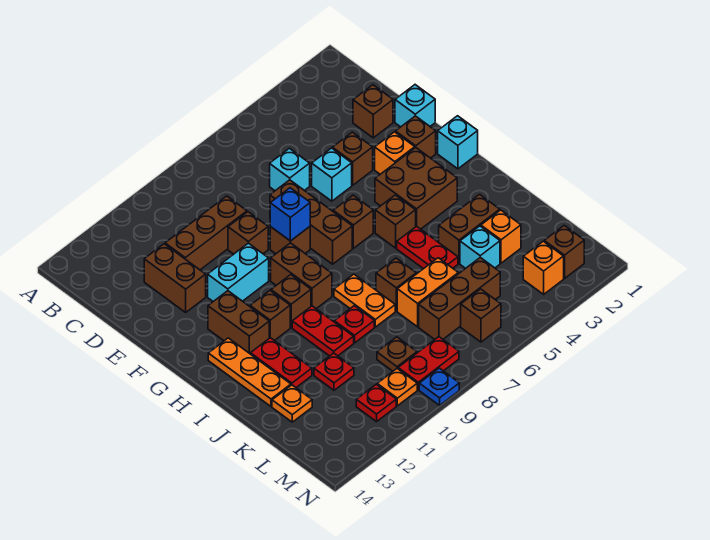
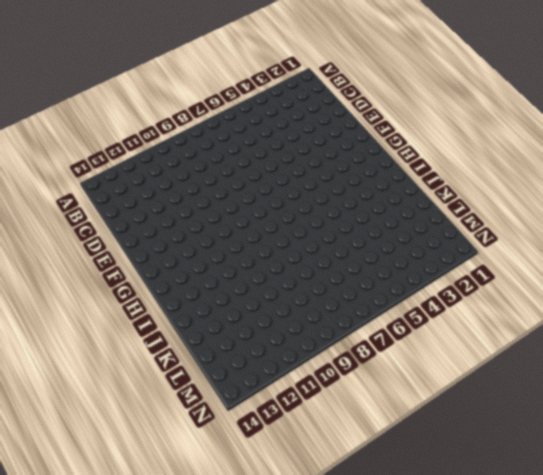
none -> brown 1x1 brick [353,85,393,138]
none -> cyan 1x1 brick [270,148,310,191]
none -> brown 1x3 brick [165,196,247,270]
none -> brown 1x2 brick [144,244,206,312]

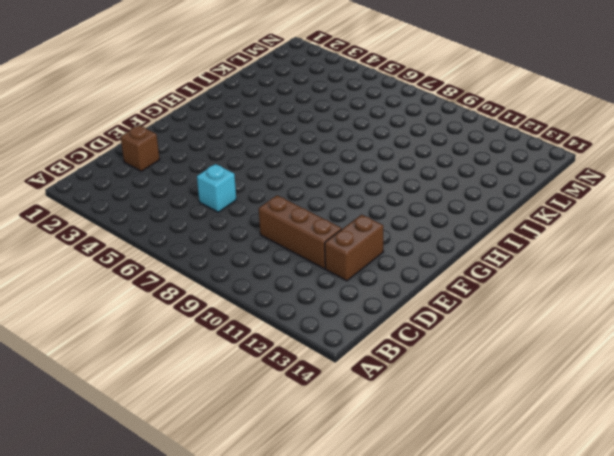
none -> cyan 1x1 brick [395,85,435,127]
none -> brown 1x1 brick [333,132,373,185]
none -> cyan 1x1 brick [312,148,352,201]
none -> brown 1x3 brick [270,180,352,264]

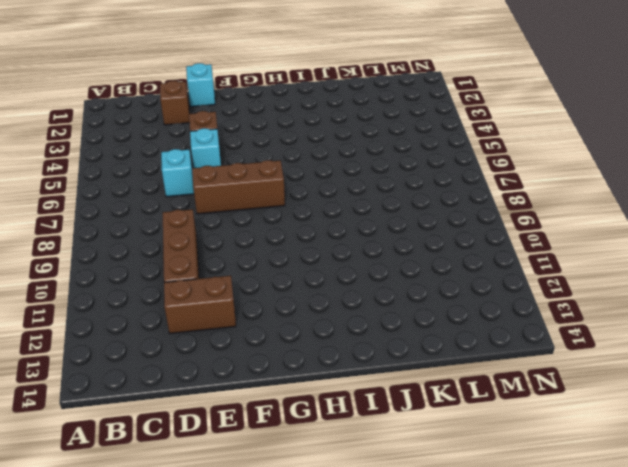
none -> brown 1x1 brick [228,212,268,254]
none -> brown 1x1 brick [396,116,436,158]
none -> orange 1x1 brick [375,132,415,174]
none -> brown 1x1 brick [270,227,310,254]

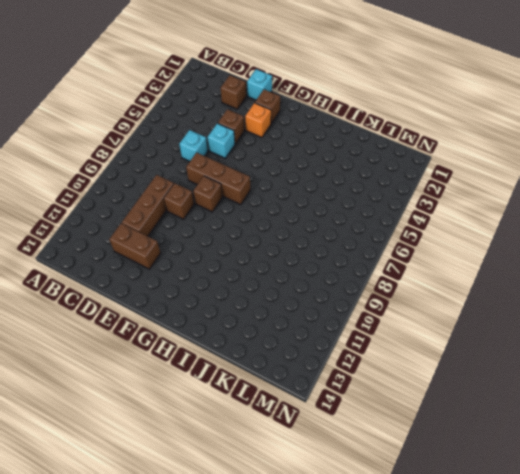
none -> cyan 1x2 brick [208,243,269,301]
none -> cyan 1x1 brick [438,116,478,169]
none -> brown 2x2 brick [375,148,457,229]
none -> brown 1x1 brick [333,195,373,248]

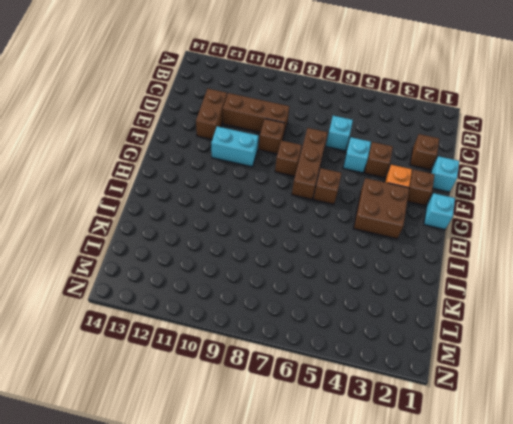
none -> brown 1x2 brick [271,243,332,309]
none -> brown 1x2 brick [208,291,269,354]
none -> brown 1x1 brick [375,195,416,248]
none -> brown 1x1 brick [271,275,311,327]

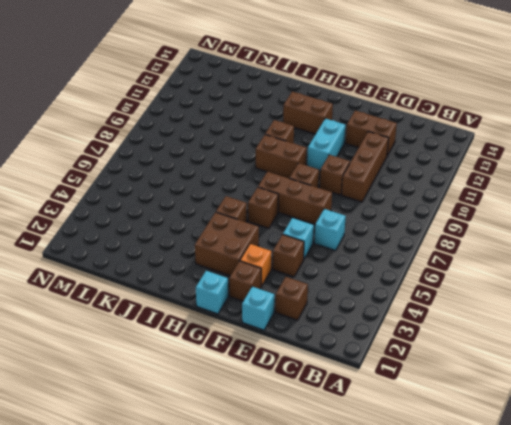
none -> brown 1x1 brick [250,291,290,341]
none -> orange 1x3 plate [208,338,291,406]
none -> red 1x2 plate [397,226,458,269]
none -> orange 1x2 plate [334,274,395,327]

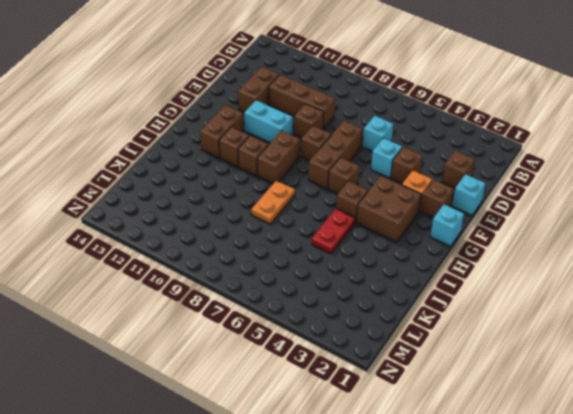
none -> orange 1x3 plate [208,338,291,406]
none -> red 1x2 plate [292,306,354,356]
none -> red 1x2 plate [250,338,312,387]
none -> brown 1x2 brick [439,195,500,263]

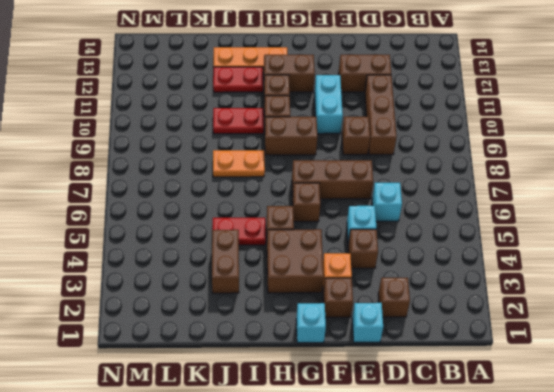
none -> brown 1x1 brick [270,227,310,254]
none -> brown 1x1 brick [376,258,416,311]
none -> red 1x1 plate [334,306,374,343]
none -> orange 1x1 brick [481,210,521,263]

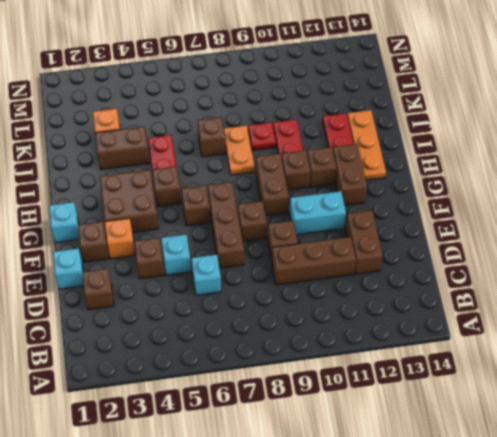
none -> cyan 1x1 brick [460,226,500,268]
none -> orange 1x2 brick [397,258,458,327]
none -> red 1x1 plate [314,353,354,390]
none -> orange 1x1 plate [272,385,312,422]

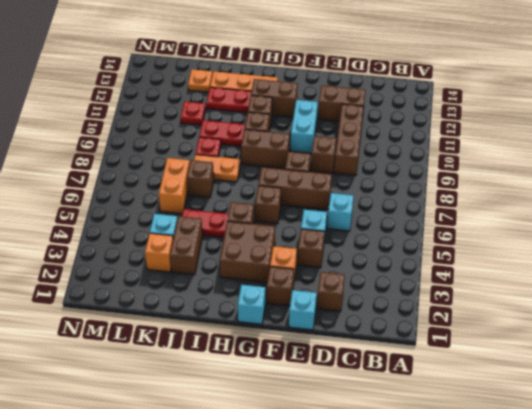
none -> brown 1x3 brick [419,258,500,340]
none -> brown 1x1 plate [377,337,417,371]
none -> brown 1x1 brick [544,226,584,278]
none -> orange 1x1 brick [523,241,564,294]

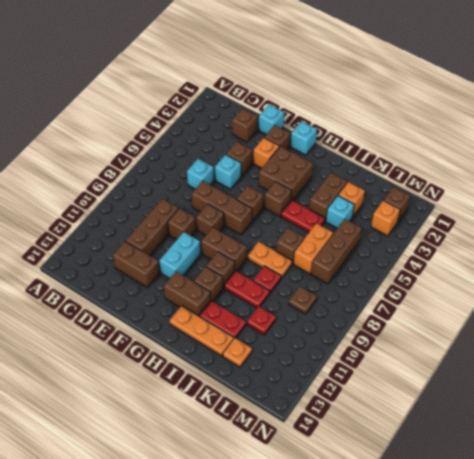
none -> brown 1x1 brick [461,289,501,342]
none -> red 1x2 plate [398,337,459,390]
none -> orange 1x1 plate [377,369,417,406]
none -> red 1x1 plate [356,384,396,422]

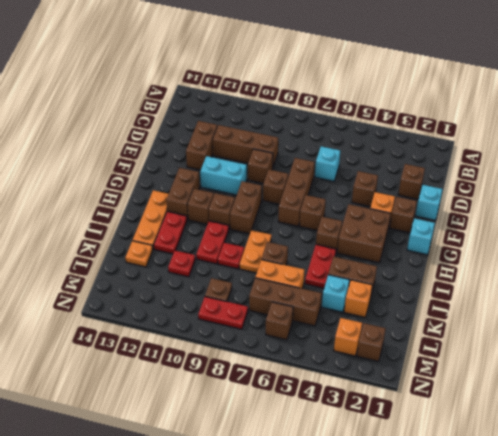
none -> cyan 1x1 brick [312,148,352,201]
none -> orange 1x1 plate [377,369,417,406]
none -> red 1x1 plate [356,384,396,422]
none -> blue 1x1 plate [419,368,459,405]

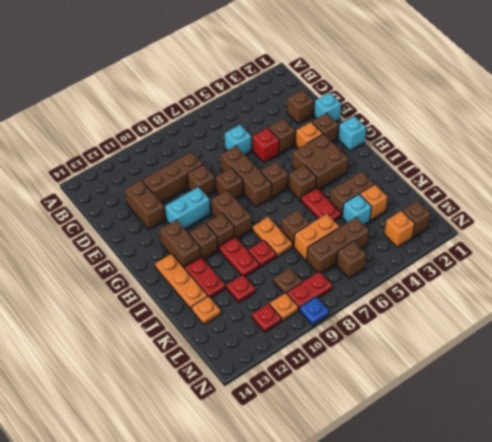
red 1x1 brick [253,128,279,163] -> cyan 1x1 brick [312,148,352,201]
none -> blue 1x1 brick [270,188,310,241]

